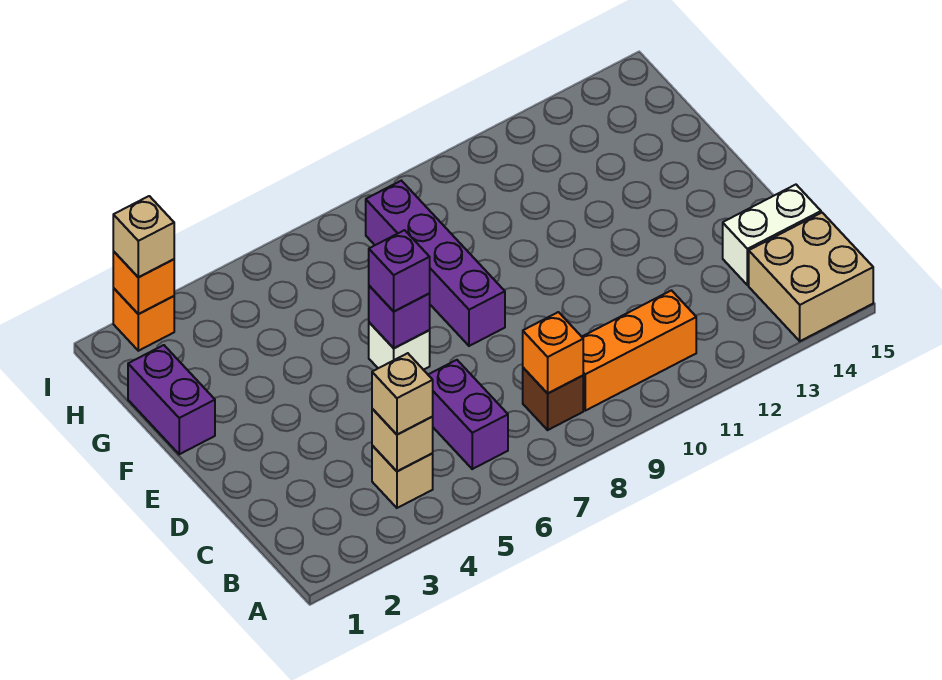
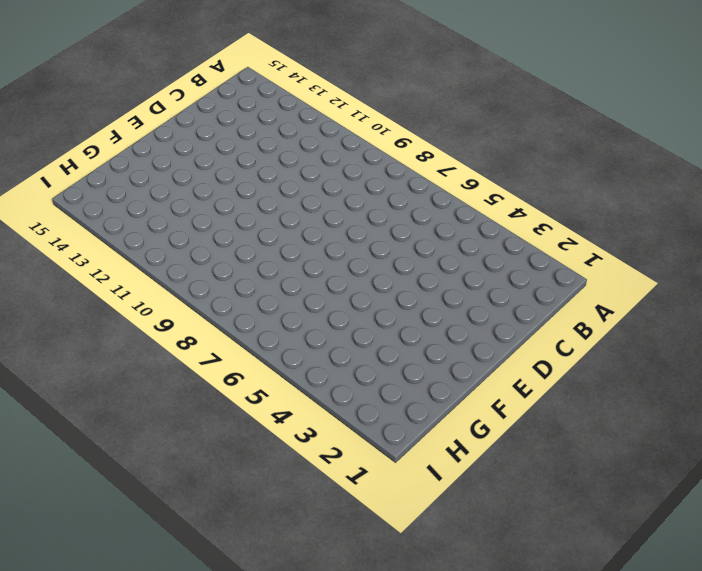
none -> tan 2x2 brick [749,213,873,341]
none -> tan 1x1 brick [372,445,433,508]
none -> purple 1x2 brick [428,360,508,469]

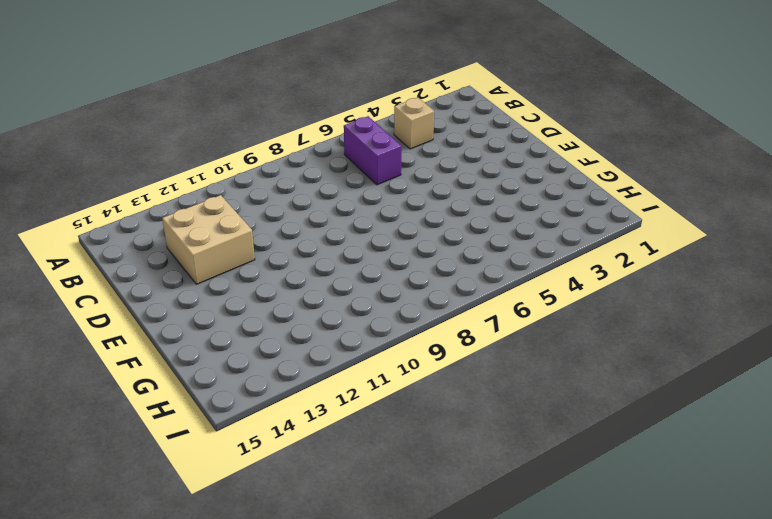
tan 2x2 brick [162,195,255,284] -> tan 2x2 brick moved to [749,213,873,341]
none -> brown 1x1 brick [523,368,583,430]
none -> orange 1x3 brick [582,290,696,411]
none -> white 1x2 brick [723,185,821,285]

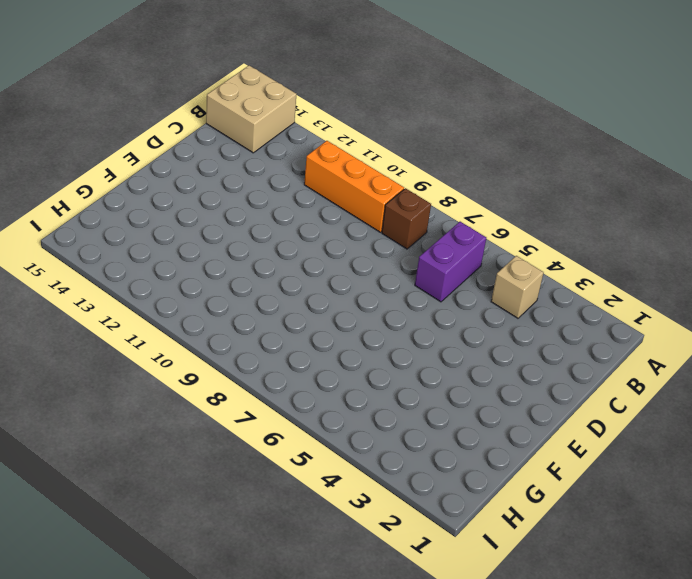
none -> white 1x2 brick [723,185,821,285]
none -> white 1x1 brick [369,323,430,370]
none -> purple 1x4 brick [366,181,505,346]

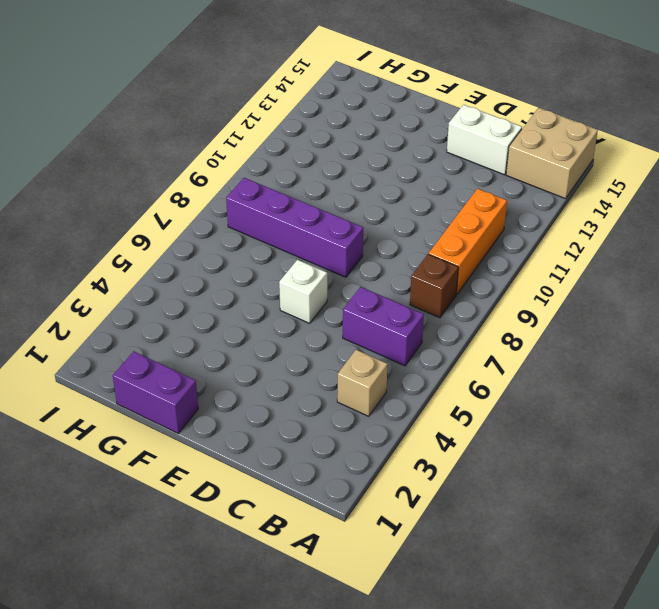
white 1x2 brick [447,105,522,175] -> white 1x2 brick turned to [723,185,821,285]
none -> orange 1x1 brick [113,288,174,351]
none -> tan 1x1 brick [372,409,433,471]
none -> orange 1x1 brick [523,312,583,393]

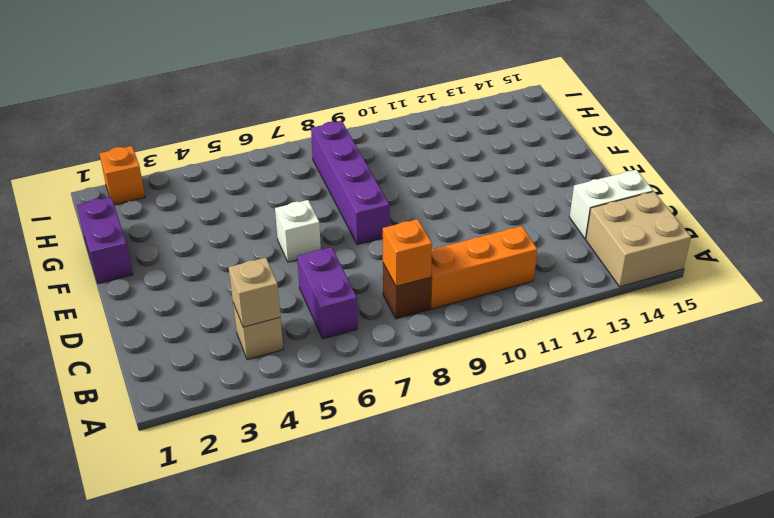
none -> purple 1x1 brick [369,286,430,348]
none -> orange 1x1 brick [113,251,174,314]
none -> tan 1x1 brick [372,353,433,435]

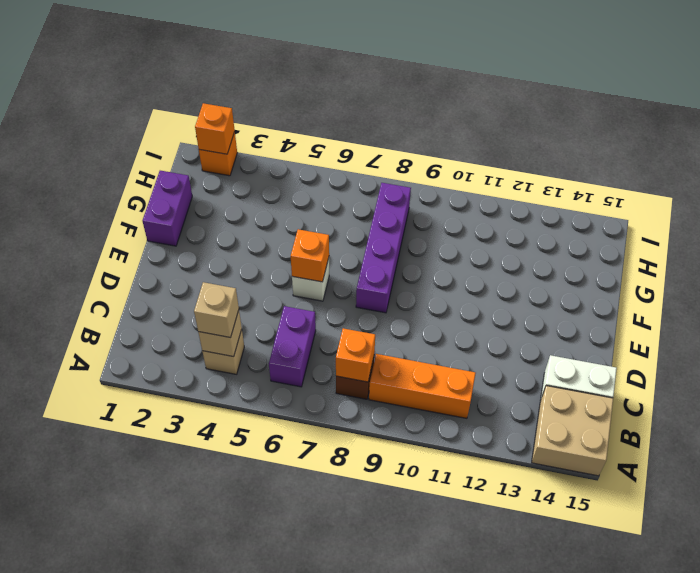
orange 1x1 brick [291,229,329,282] -> purple 1x1 brick [369,286,430,348]
none -> purple 1x1 brick [369,230,430,311]
none -> tan 1x1 brick [113,196,174,277]

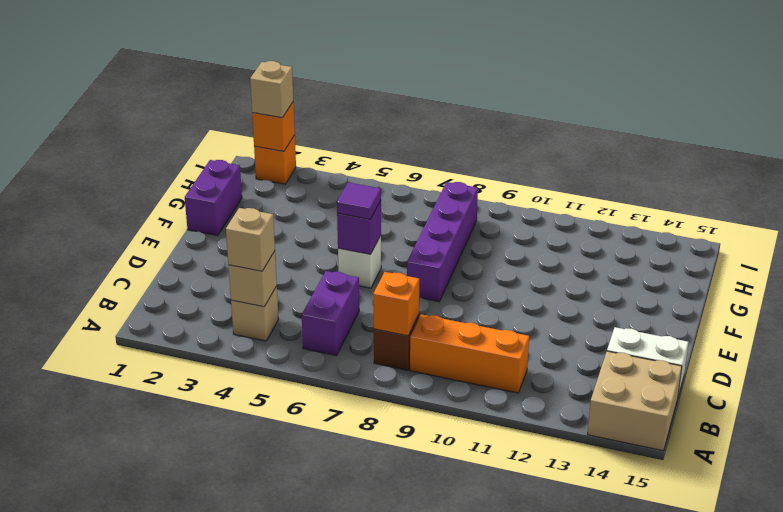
purple 1x1 tile [337,182,381,219] -> purple 1x1 brick [369,230,430,311]

